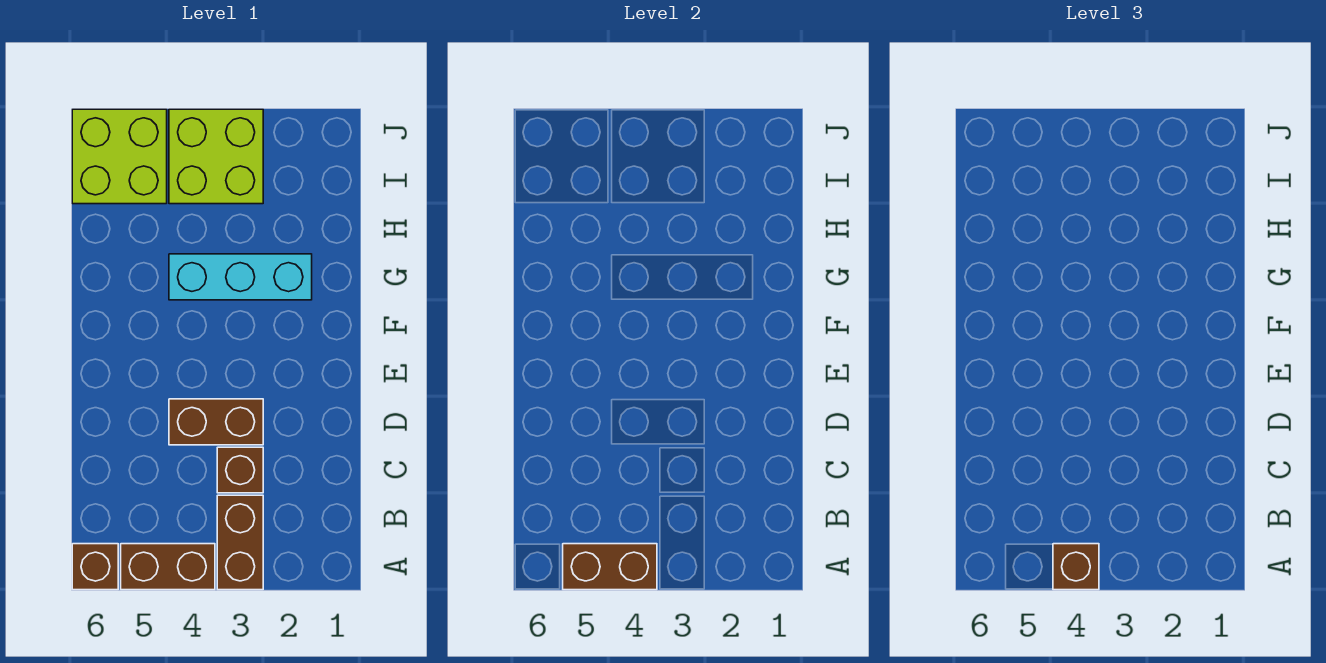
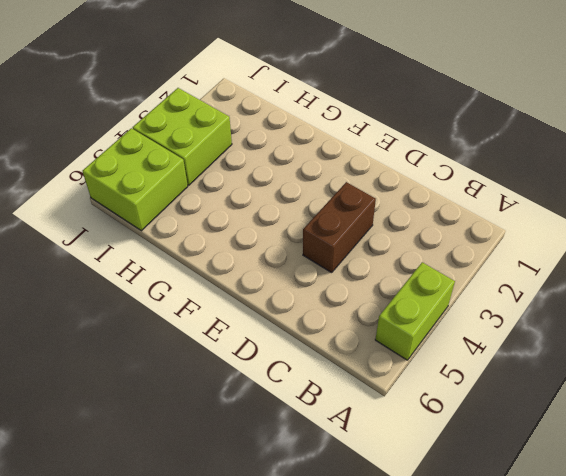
lime 1x2 brick [375,262,455,360] -> brown 1x2 brick [121,544,215,590]
none -> brown 1x2 brick [217,495,263,590]
none -> brown 1x1 brick [72,544,118,590]

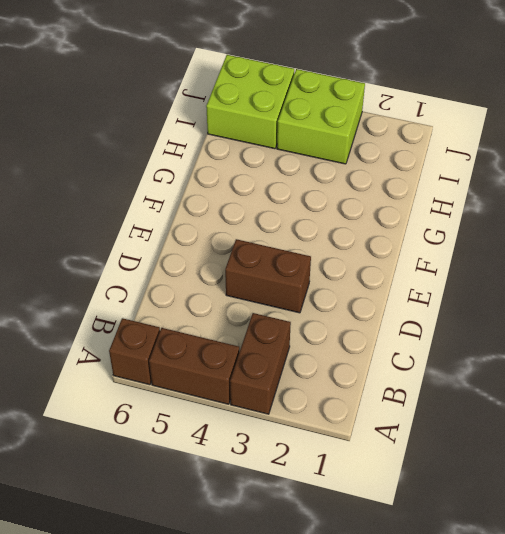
none -> brown 1x1 brick [217,447,263,493]
none -> cyan 1x3 brick [169,254,312,300]

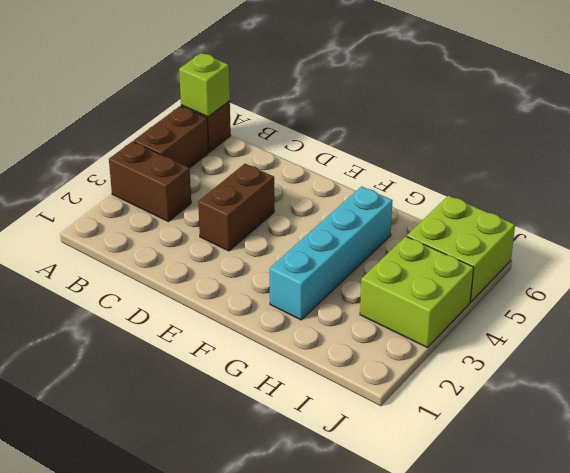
lime 1x1 brick [179,53,230,117] -> none
cyan 1x4 brick [270,187,393,320] -> cyan 1x3 brick [169,254,312,300]
none -> brown 1x1 brick [217,447,263,493]
none -> brown 1x2 brick [563,544,657,590]

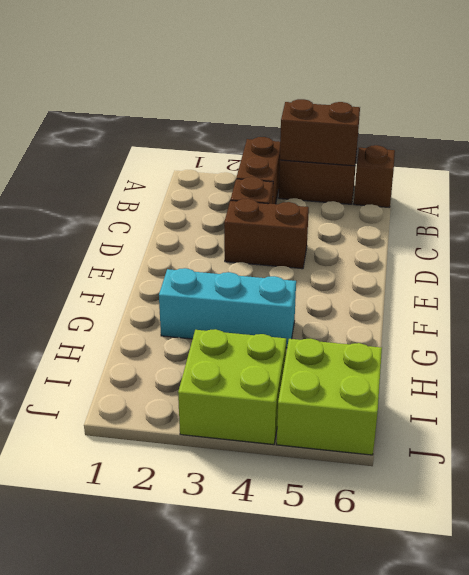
none -> brown 1x1 brick [1053,544,1099,590]

